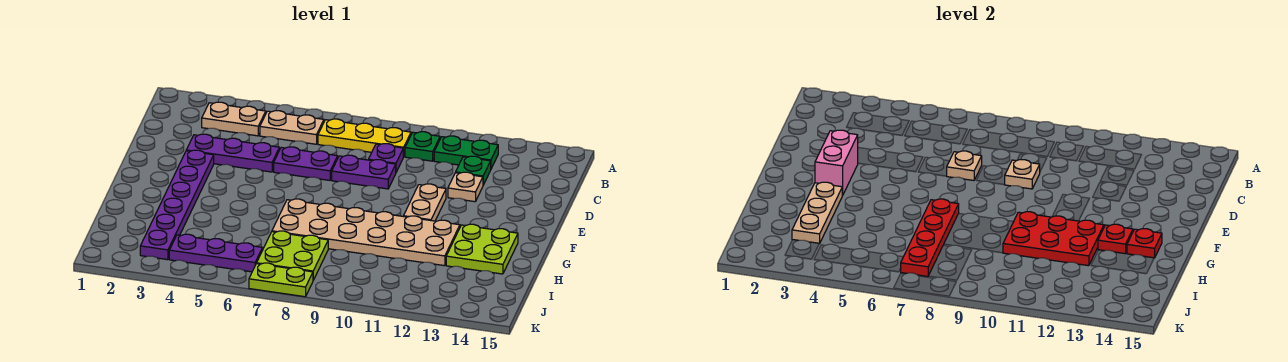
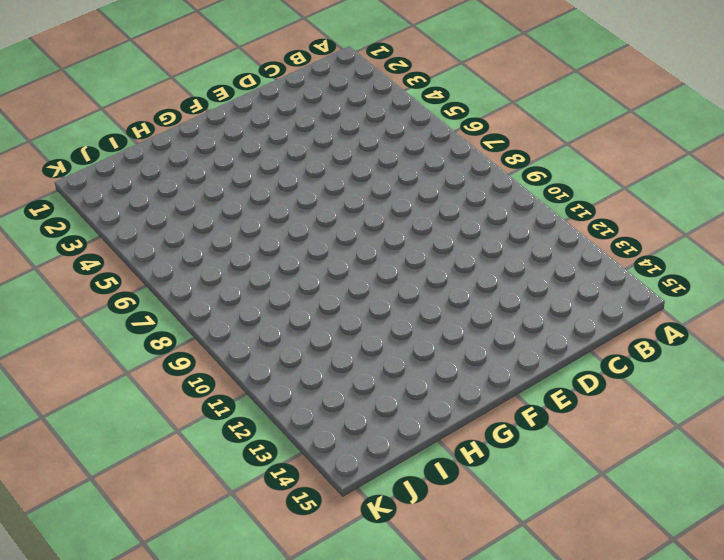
none -> tan 1x2 plate [202,102,266,136]
none -> tan 1x2 plate [260,111,324,144]
none -> yellow 1x3 plate [318,119,411,157]

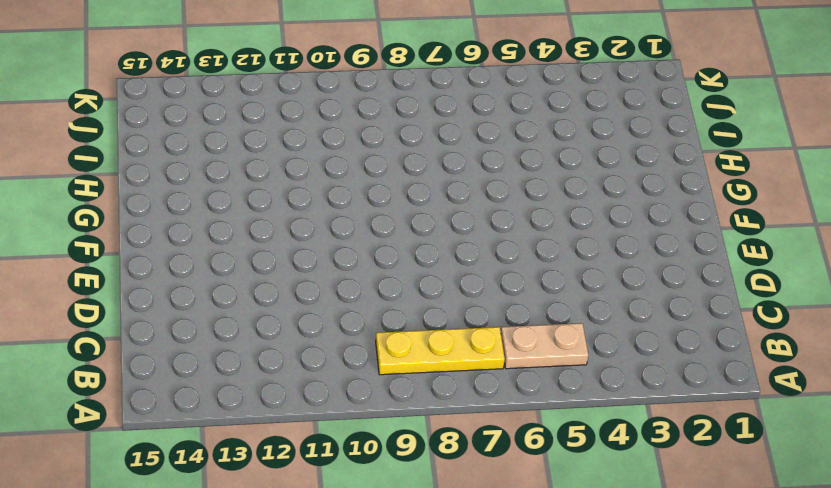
none -> tan 1x2 plate [202,102,266,136]
none -> green 1x1 plate [405,132,440,161]
none -> green 1x2 plate [434,136,498,169]

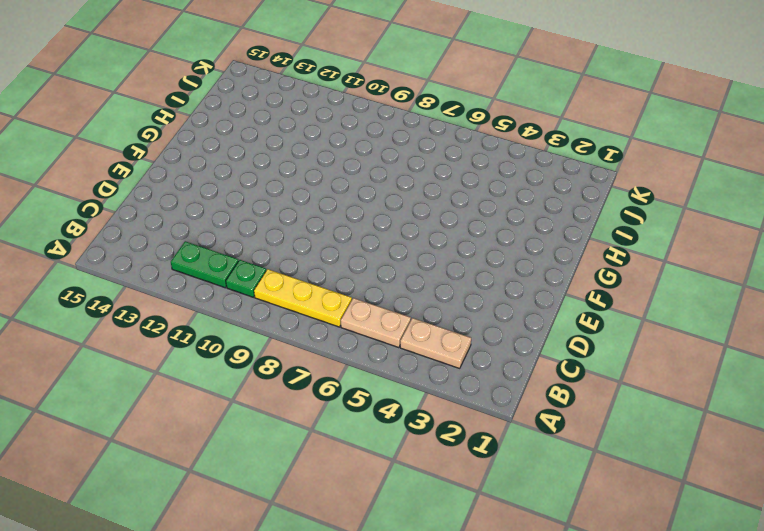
none -> purple 1x1 plate [368,144,403,172]
none -> green 1x1 plate [456,156,491,185]
none -> purple 1x3 plate [186,134,279,172]

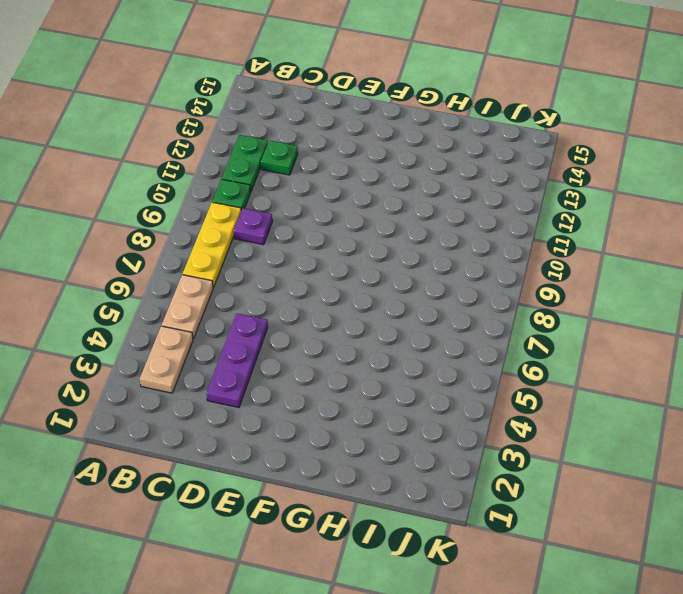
none -> purple 1x2 plate [274,147,338,180]
none -> purple 1x2 plate [332,155,396,189]
none -> tan 1x1 plate [448,172,483,202]

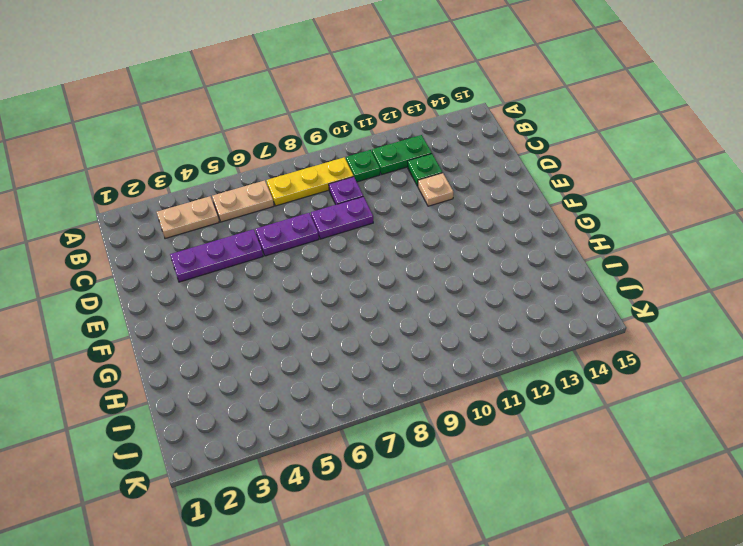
none -> purple 1x6 plate [140,150,214,260]
none -> tan 1x2 plate [404,184,446,221]
none -> tan 2x6 plate [272,199,460,266]

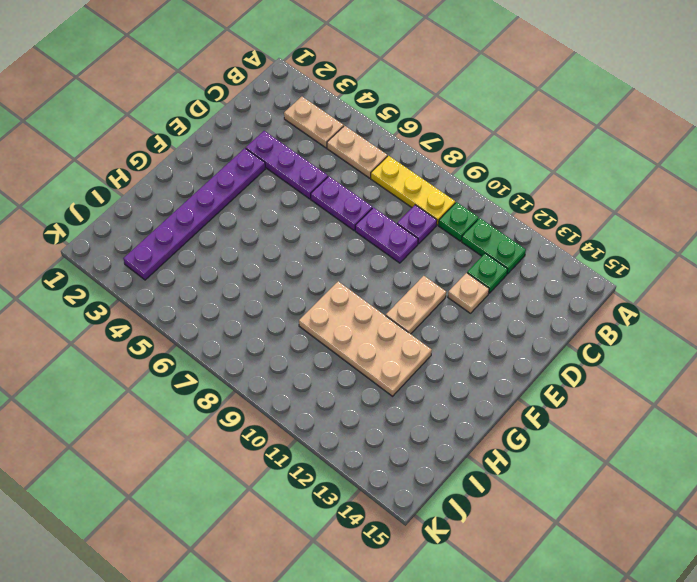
tan 2x4 plate [299,281,432,396] -> tan 2x6 plate [272,199,460,266]
none -> lime 2x2 plate [446,224,518,274]
none -> lime 2x2 plate [257,231,328,280]
none -> purple 1x3 plate [169,234,263,272]

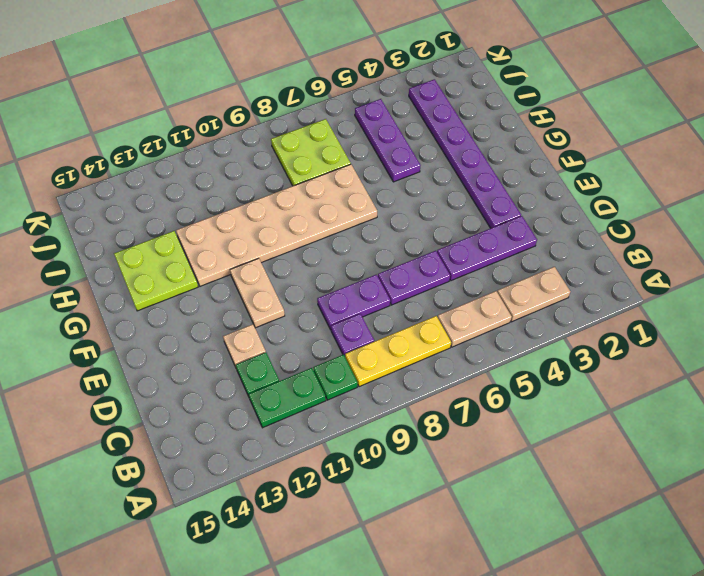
purple 1x3 plate [355,99,421,182] -> purple 1x3 plate turned to [169,234,263,272]
none -> lime 1x2 plate [249,263,313,297]
none -> tan 1x1 plate [947,151,982,180]
none -> tan 1x1 plate [1004,160,1040,189]

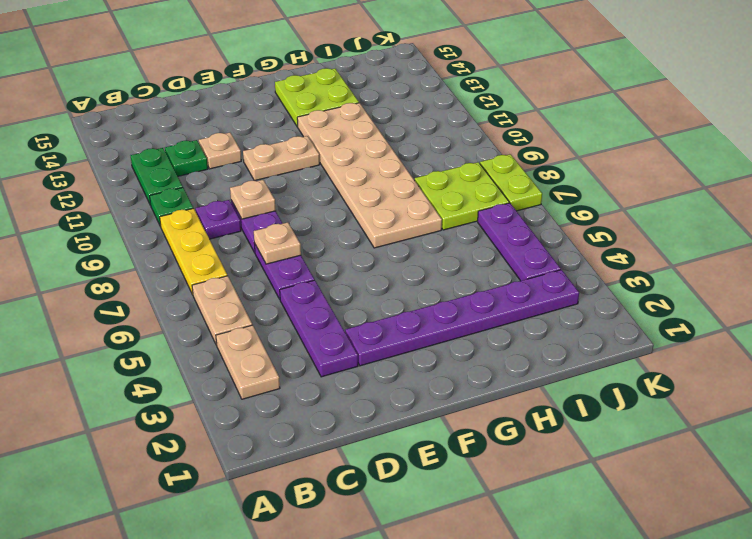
none -> pink 1x2 brick [815,130,858,195]
none -> tan 1x3 plate [792,182,843,243]
none -> red 1x4 plate [901,199,959,276]

